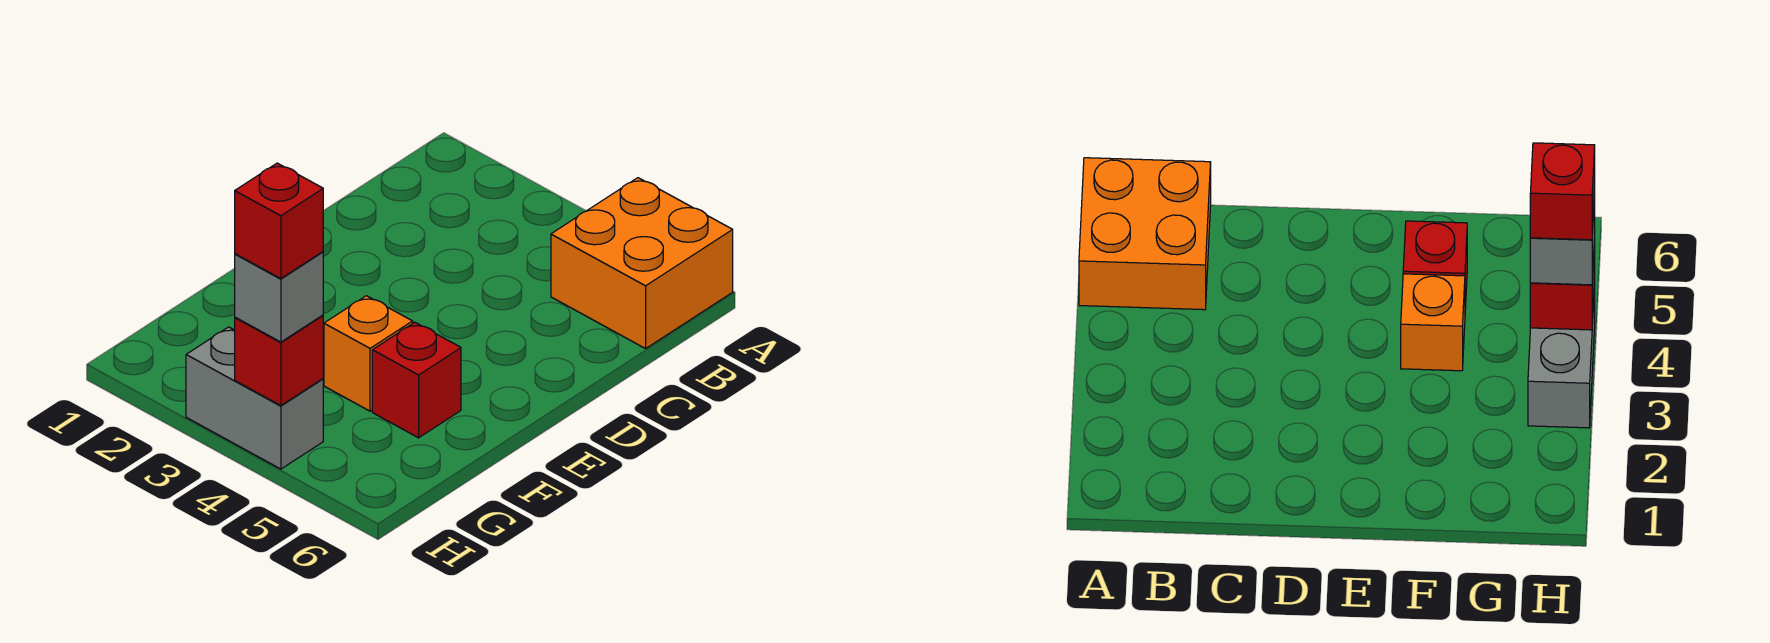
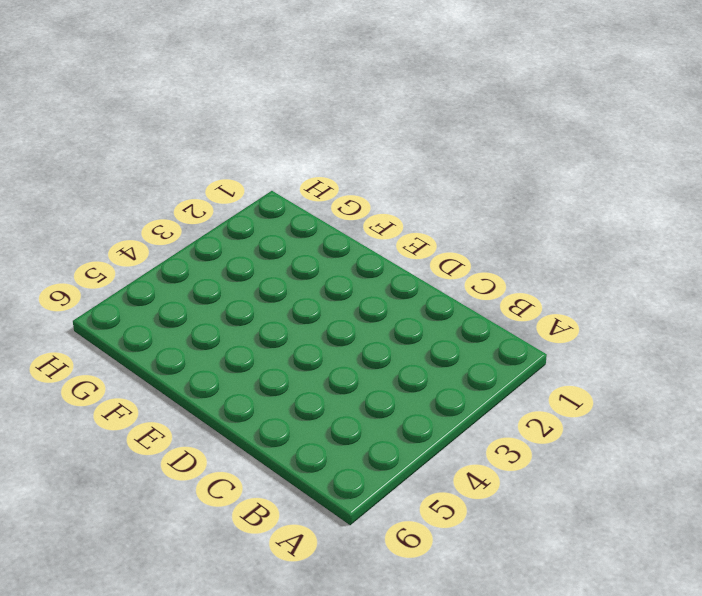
none -> orange 2x2 brick [551,178,733,349]
none -> orange 1x1 brick [324,296,413,411]

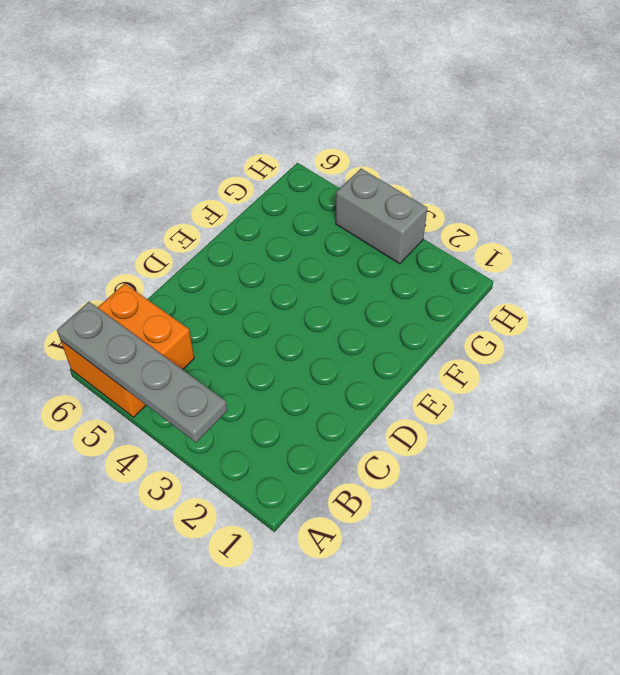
grey 1x4 plate [57,302,227,442] -> none
none -> orange 1x1 brick [324,296,413,411]
none -> red 1x1 brick [372,322,461,438]

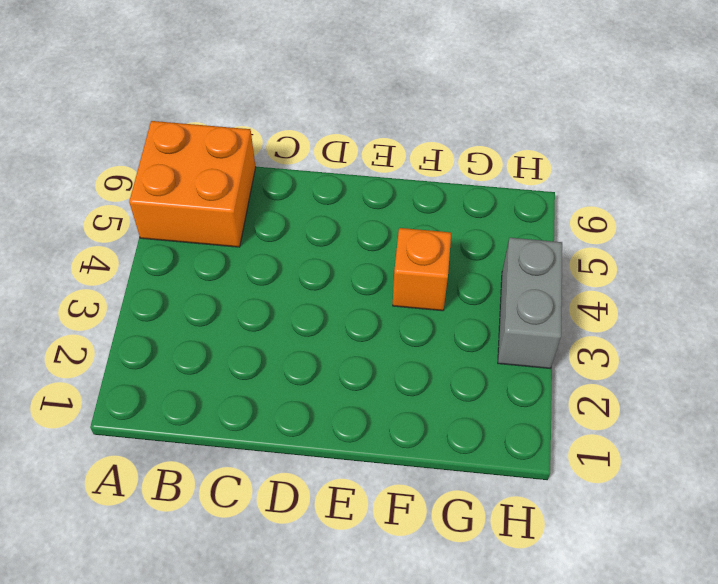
none -> red 1x1 brick [372,322,461,438]
none -> red 1x1 brick [235,315,323,406]

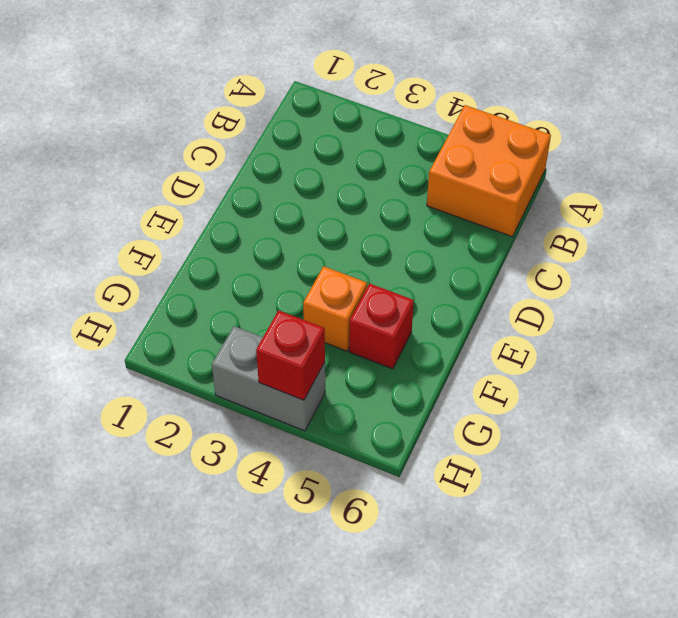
none -> grey 1x1 brick [235,252,323,342]
none -> red 1x1 brick [235,163,323,279]

